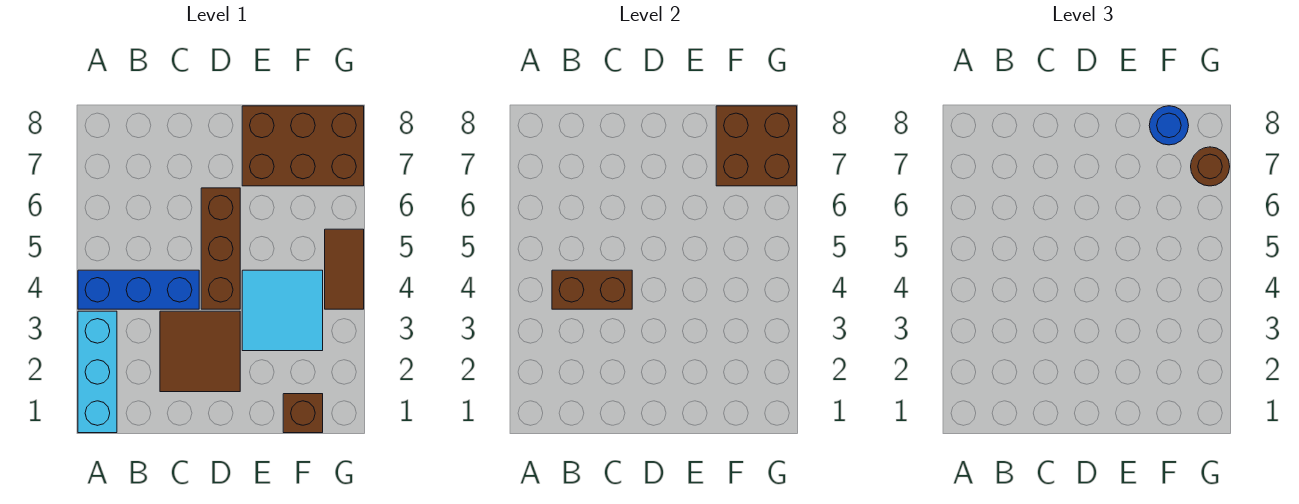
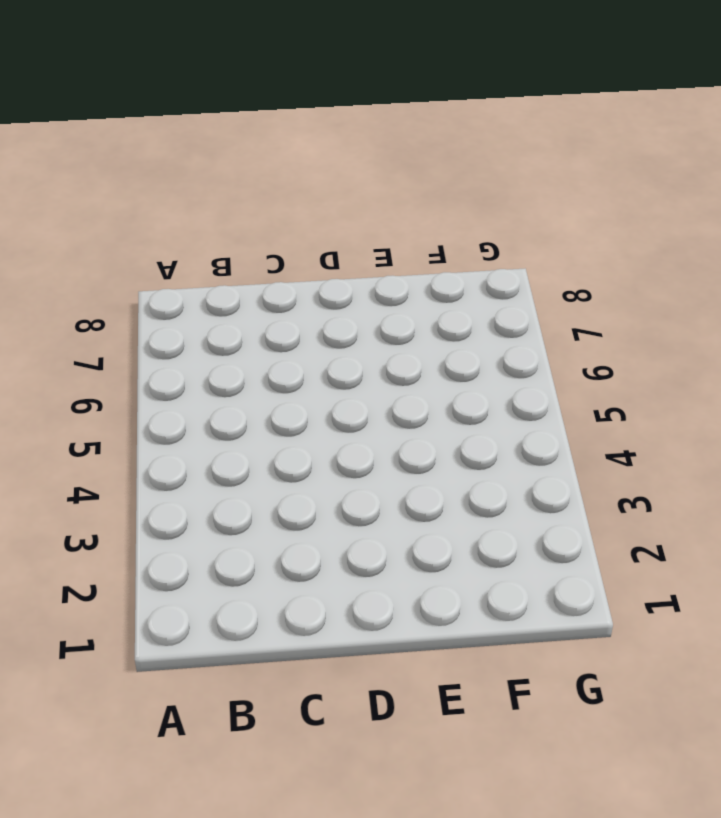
none -> cyan 1x3 brick [78,311,117,433]
none -> blue 1x3 brick [78,270,199,309]
none -> brown 2x2 tile [160,311,240,392]

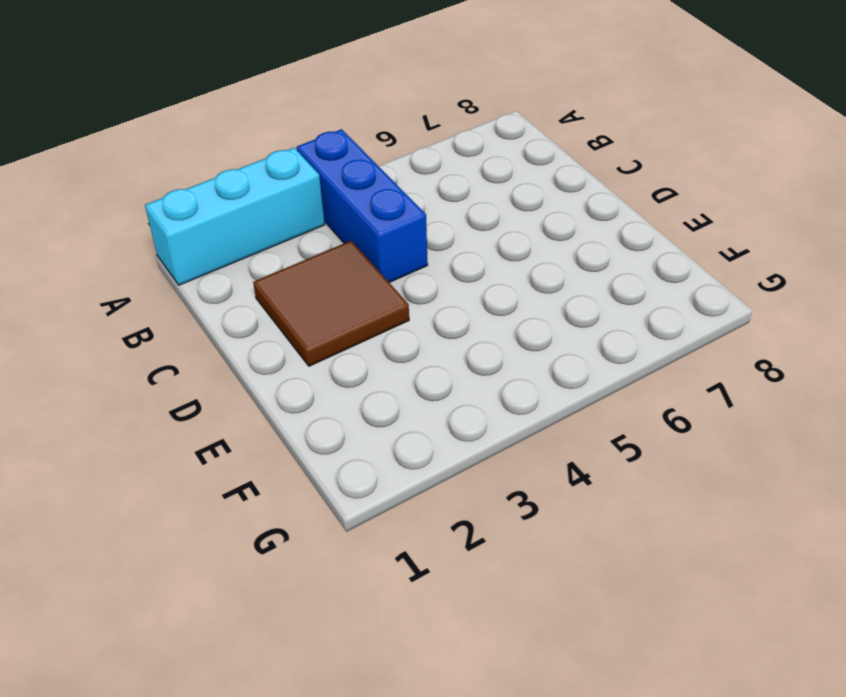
none -> brown 1x3 brick [201,188,240,309]
none -> cyan 2x2 tile [242,270,323,351]
none -> brown 2x3 brick [242,106,364,186]

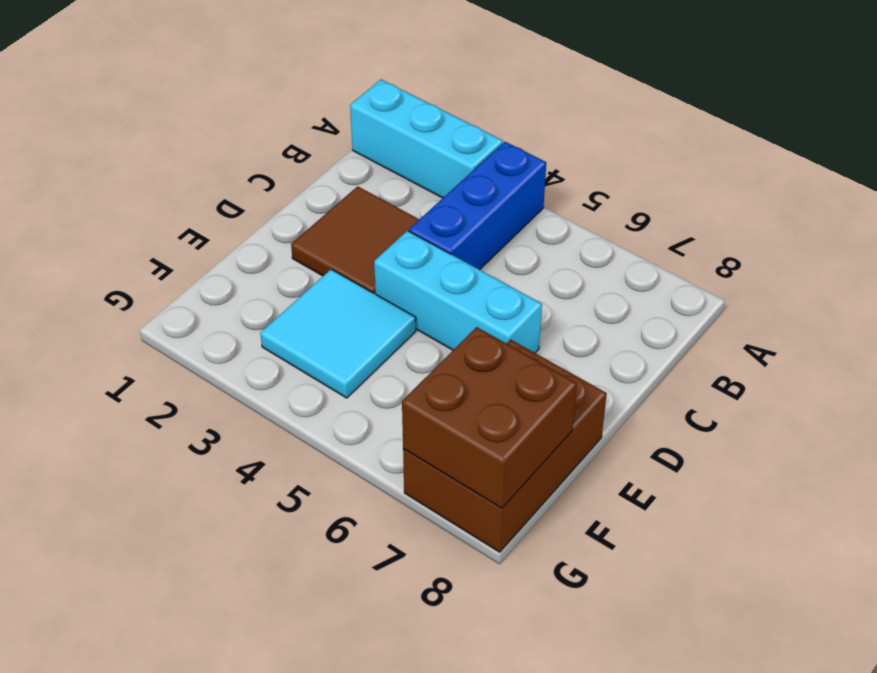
cyan 1x3 brick [374,231,542,353] -> brown 1x3 brick [201,188,240,309]
none -> brown 1x1 brick [283,394,323,433]
none -> brown 1x2 tile [325,229,364,309]
none -> brown 1x2 brick [552,270,632,309]

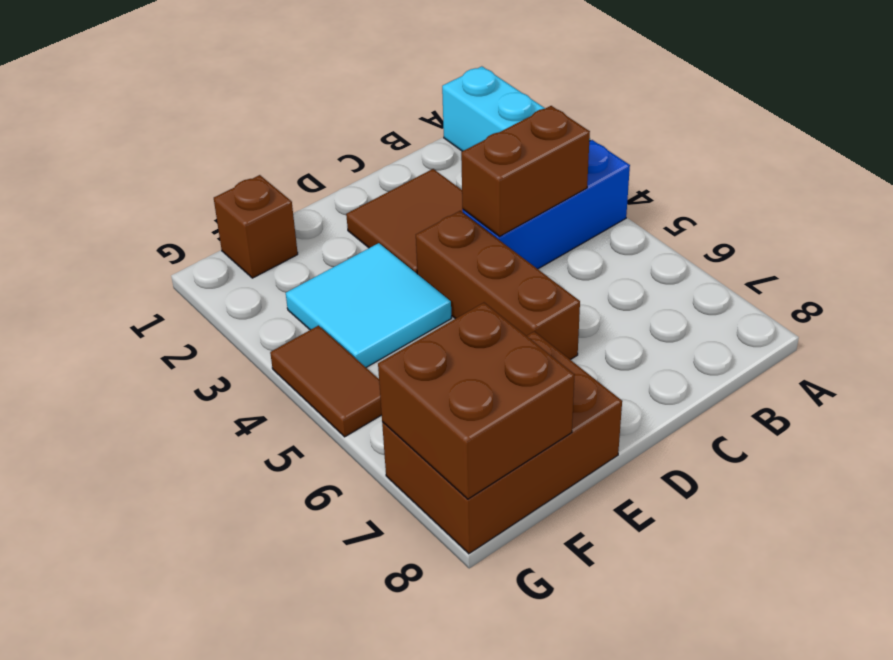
none -> blue 1x1 round brick [1149,106,1189,145]
none -> brown 1x1 round brick [1191,147,1230,186]

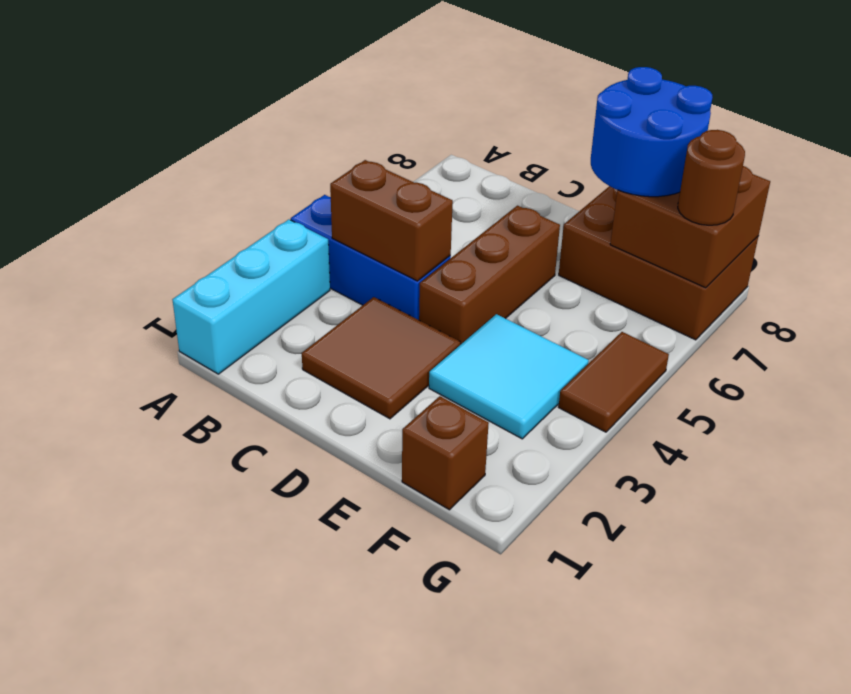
blue 2x2 round brick [591,67,713,197] -> blue 1x1 round brick [1149,106,1189,145]

